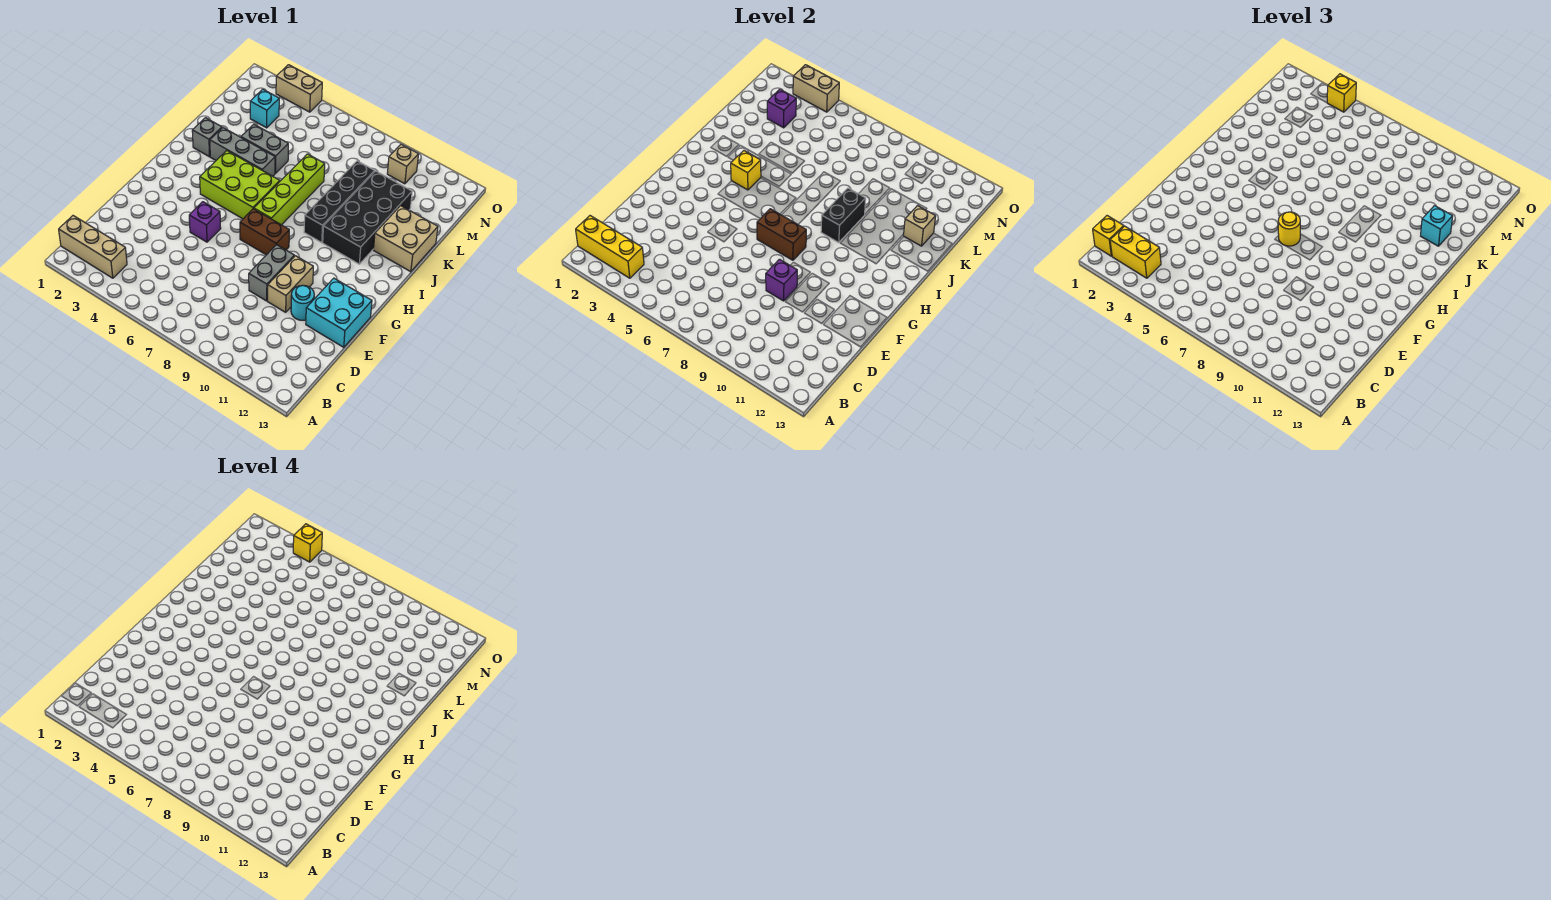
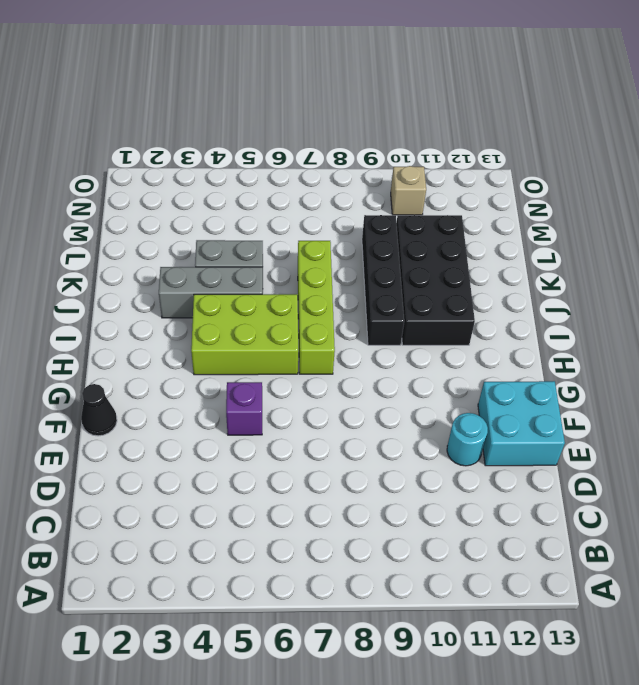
black 1x1 cone [81,384,117,436] -> none
none -> tan 1x3 brick [59,216,127,278]
none -> grey 1x2 brick [249,245,294,301]
none -> tan 1x2 brick [268,256,313,312]
none -> brown 1x2 brick [240,209,289,255]

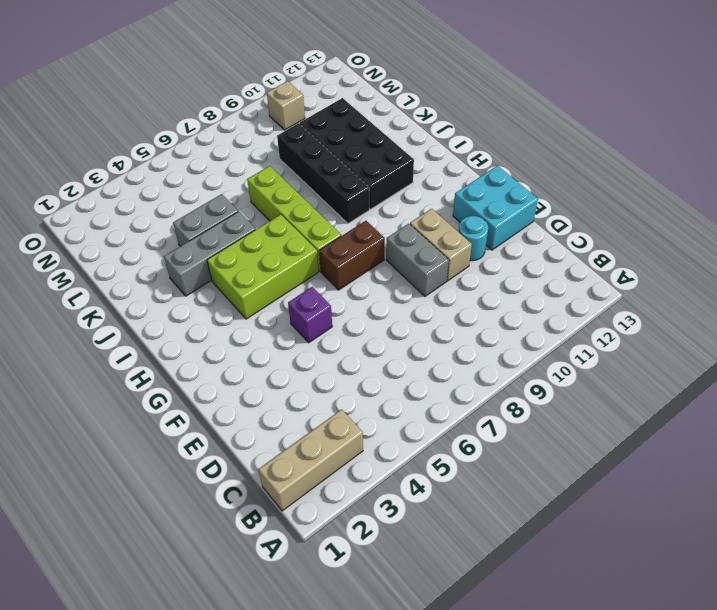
none -> grey 1x1 brick [192,118,222,157]
none -> tan 2x2 brick [374,206,438,272]
none -> cyan 1x1 brick [250,89,279,128]
none -> tan 1x2 brick [276,65,322,112]

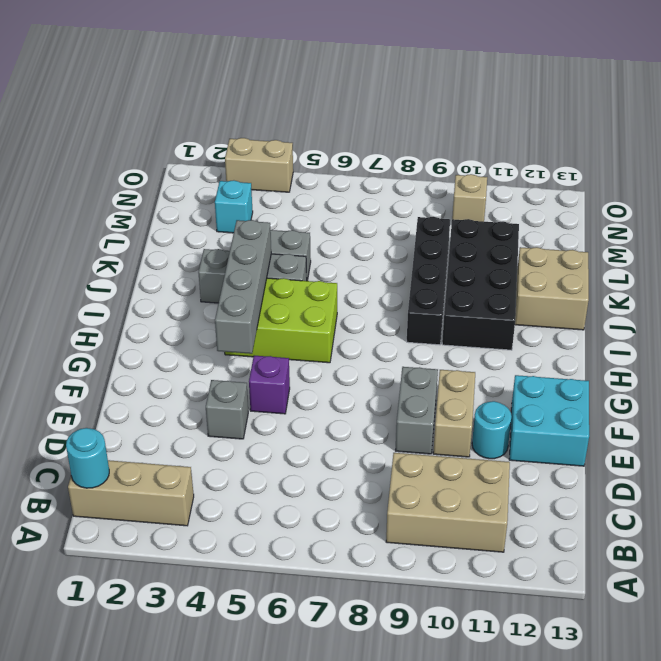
cyan 1x1 round brick [66,428,109,488] -> yellow 1x3 brick [576,216,644,278]
tan 2x3 brick [386,453,510,552] -> none
grey 1x1 brick [206,380,248,439] -> grey 1x1 brick moved to [192,118,222,157]
grey 1x4 brick [215,220,271,354] -> yellow 1x1 brick [731,151,761,190]
none -> brown 1x2 brick [240,209,289,255]
none -> lime 1x4 brick [254,154,325,225]
none -> purple 1x1 brick [766,259,797,301]
none -> brown 1x2 brick [757,209,806,260]

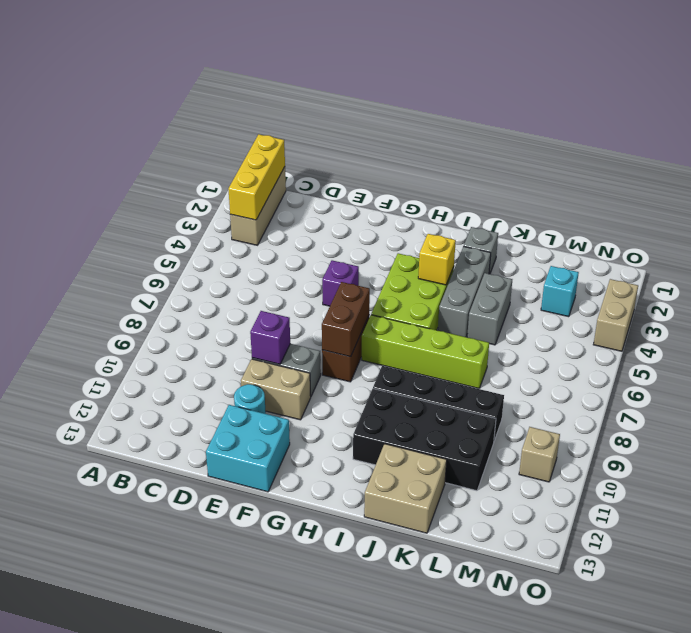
none -> black 1x2 brick [821,188,866,242]
none -> tan 1x1 brick [904,206,936,246]
none -> purple 1x1 brick [767,89,796,128]
none -> tan 1x2 brick [793,65,839,112]

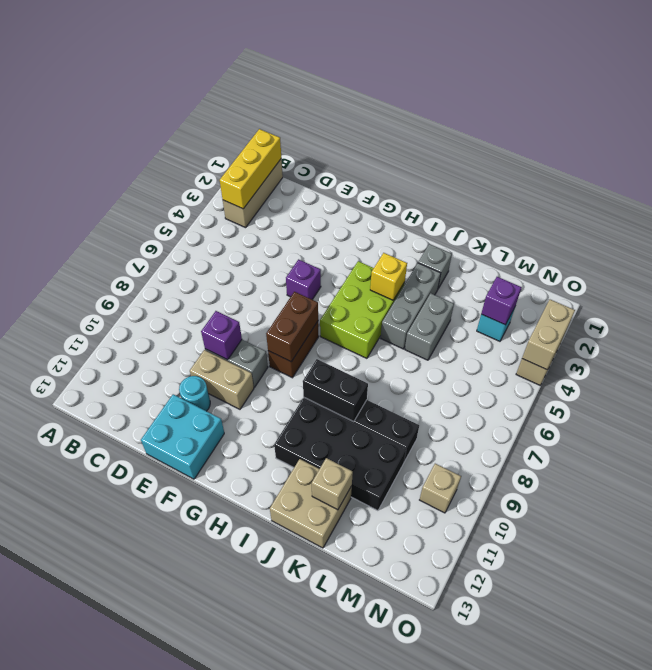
none -> lime 1x4 brick [254,154,325,225]
none -> yellow 1x1 brick [1093,216,1124,256]
none -> yellow 1x2 brick [1110,226,1161,278]
none -> yellow 1x1 round brick [1278,212,1300,246]

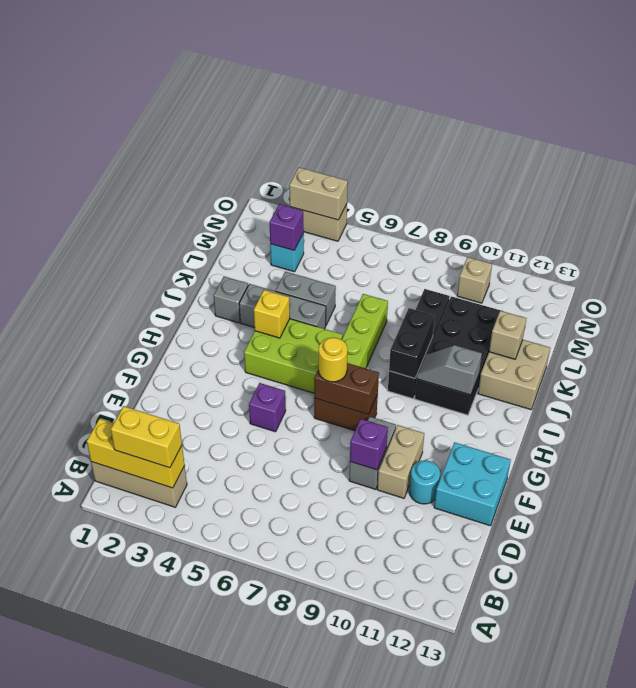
grey 1x2 slope [417,345,482,395] -> none
none -> yellow 1x1 brick [1093,216,1124,256]
none -> cyan 1x1 brick [1421,206,1453,246]
none -> yellow 1x1 brick [1327,74,1356,112]
none -> yellow 1x1 brick [293,524,322,562]

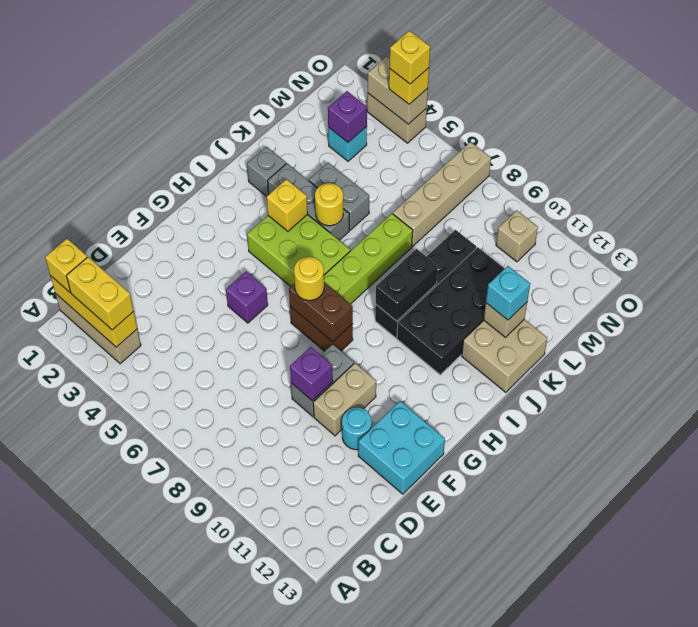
yellow 1x1 round brick [315,183,343,226] -> none
tan 1x4 brick [393,142,491,246] -> none

